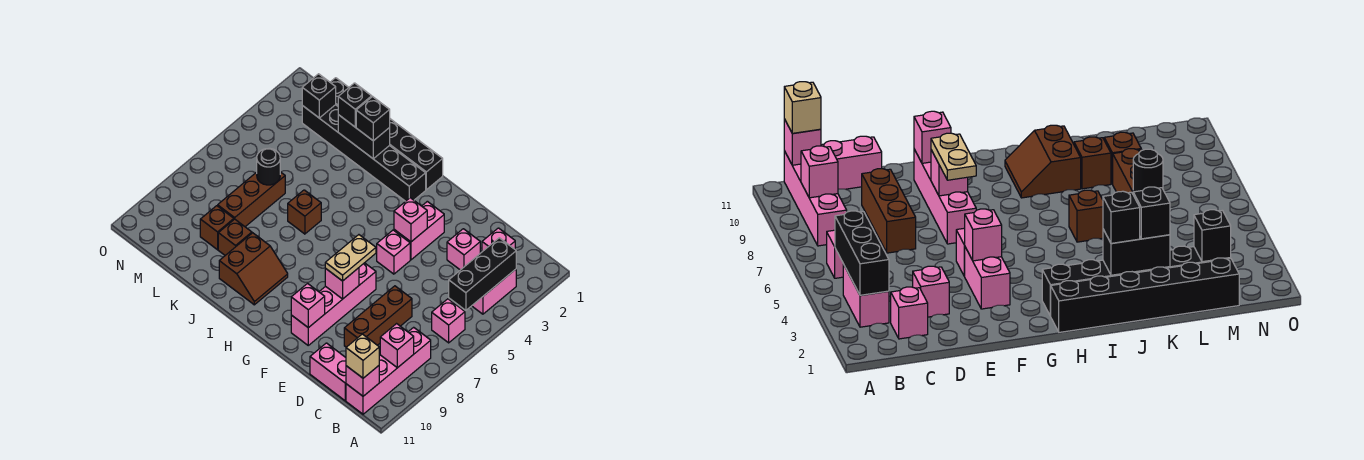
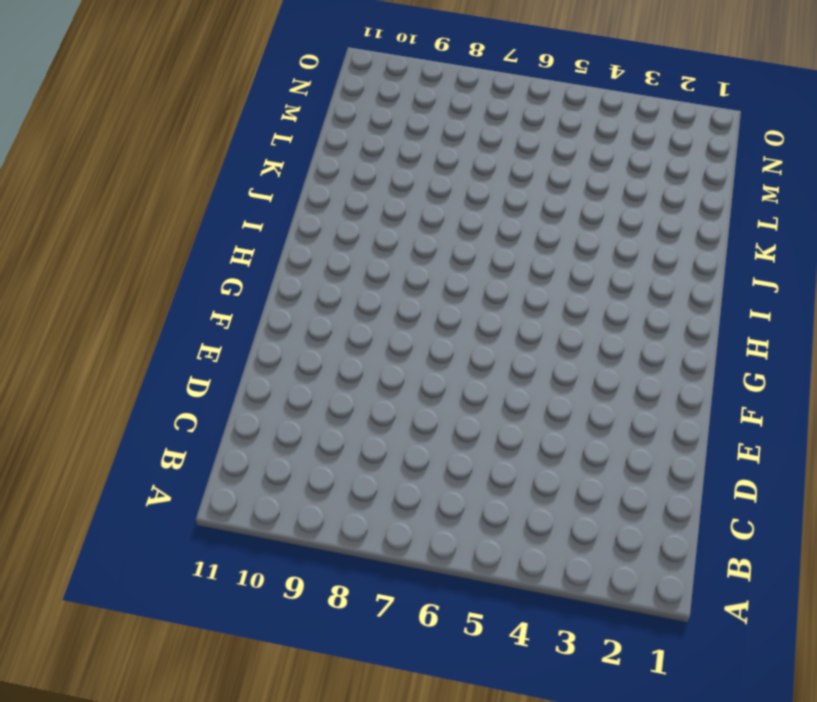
none -> pink 1x2 brick [472,269,516,314]
none -> pink 1x1 brick [432,299,465,343]
none -> pink 1x4 brick [346,327,431,414]
none -> pink 1x1 brick [482,228,515,252]

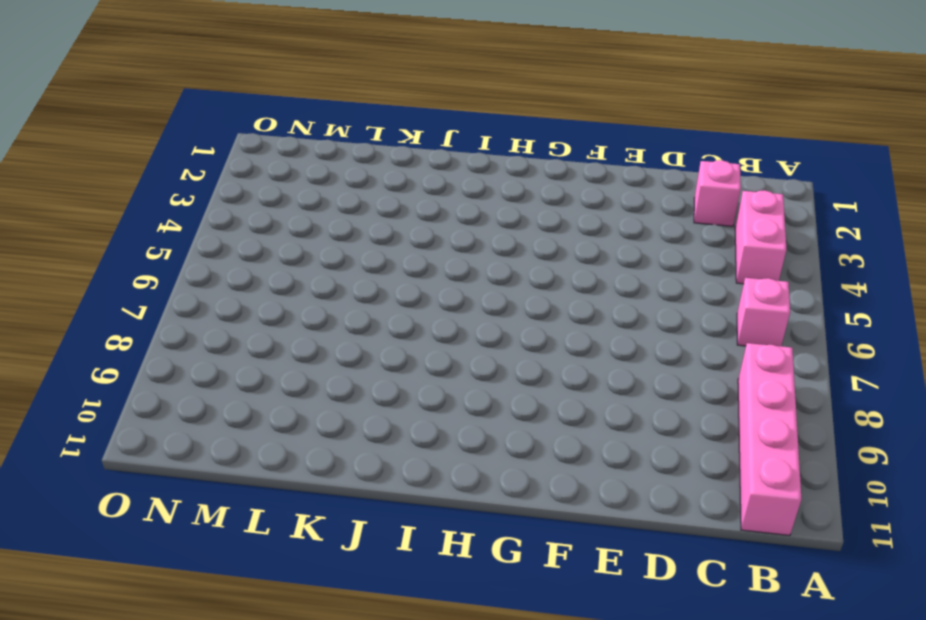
none -> pink 1x2 brick [310,343,346,401]
none -> pink 1x1 brick [447,229,480,270]
none -> brown 1x3 brick [344,286,412,347]
none -> pink 1x2 brick [394,201,444,260]

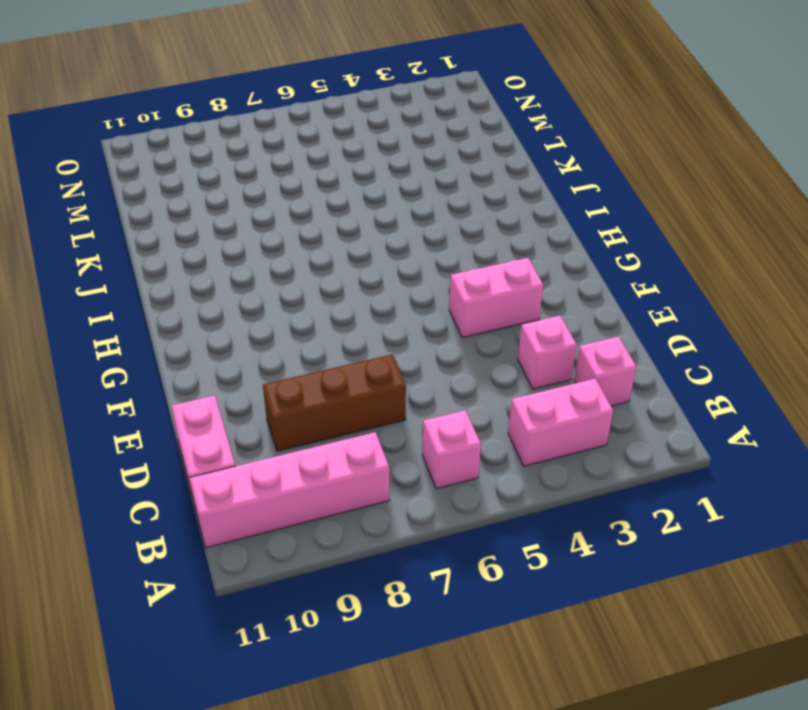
none -> pink 1x1 brick [377,230,410,274]
none -> pink 1x4 brick [291,263,376,345]
none -> black 1x6 brick [330,78,443,190]
none -> black 1x6 brick [302,105,426,201]

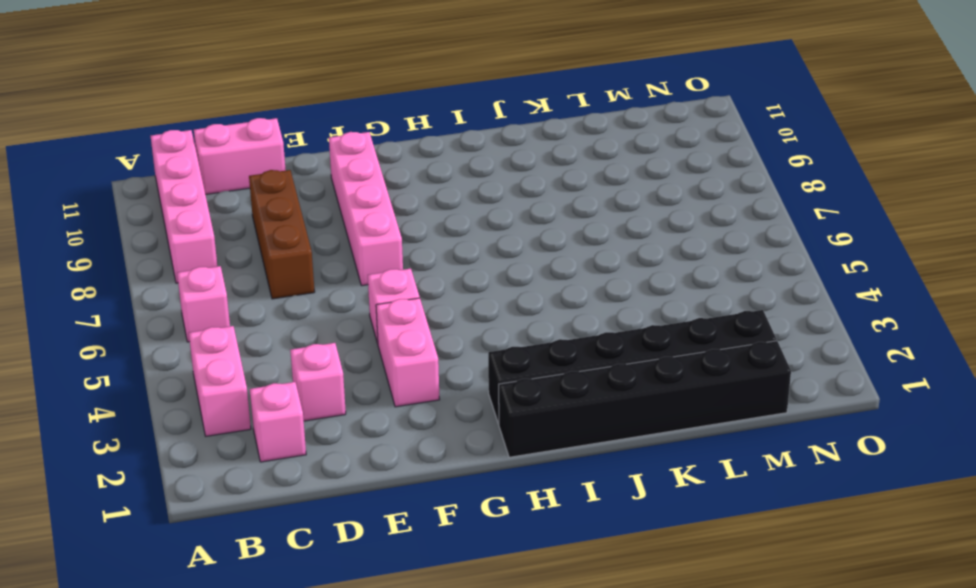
none -> brown 2x2 slope [219,233,288,305]
none -> brown 1x1 brick [288,190,321,234]
none -> brown 1x1 brick [218,219,252,255]
none -> brown 1x3 brick [218,172,285,227]

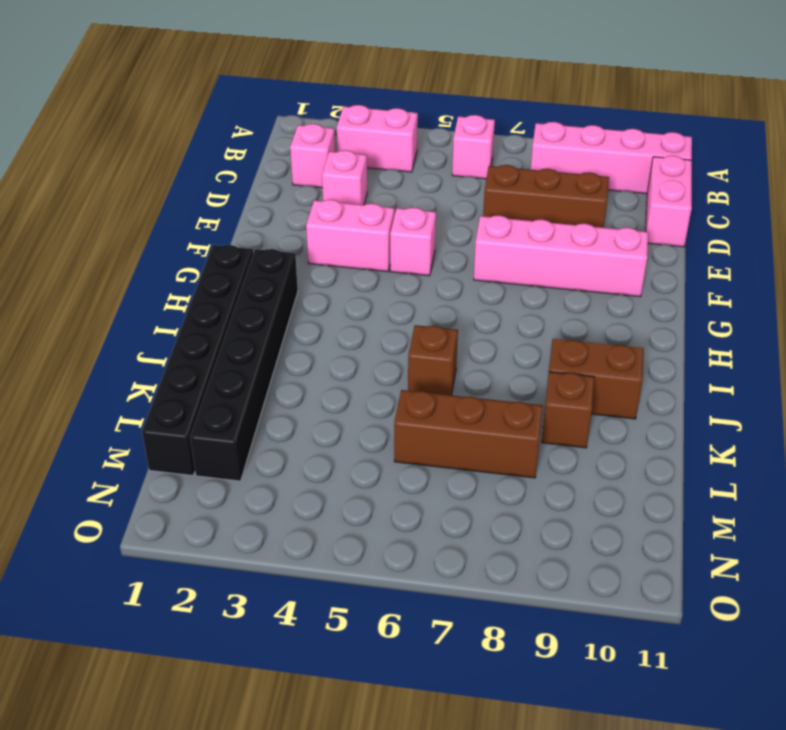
none -> brown 1x1 brick [200,206,234,250]
none -> black 1x3 brick [449,238,516,310]
none -> pink 1x1 brick [380,324,414,368]
none -> pink 1x1 brick [346,366,379,396]

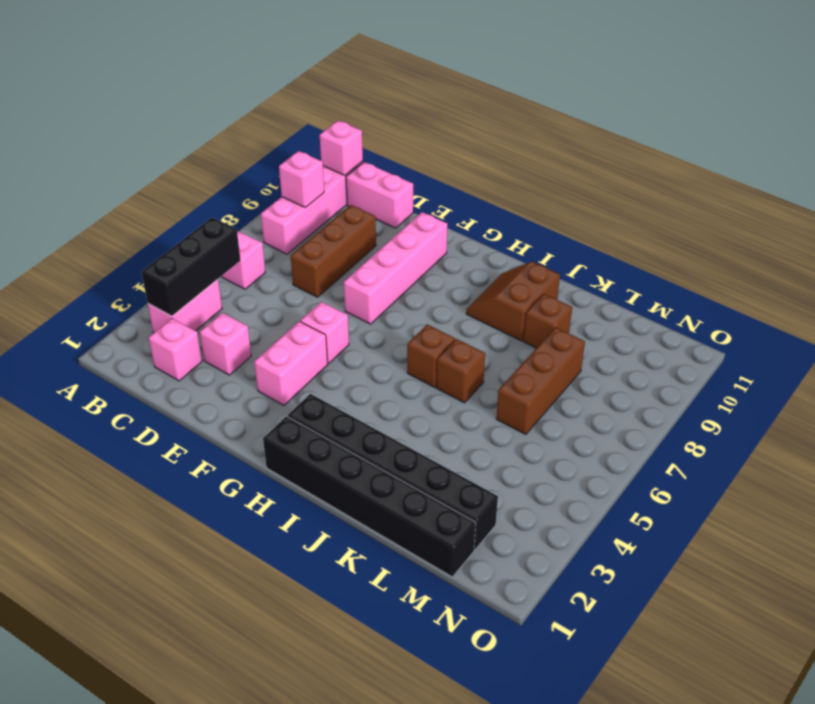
brown 1x1 brick [407,324,455,387] -> brown 1x1 brick moved to [200,206,234,250]
none -> pink 1x1 brick [394,198,427,242]
none -> pink 1x1 brick [325,268,359,299]
none -> pink 1x1 brick [291,284,325,328]
none -> black 1x2 brick [338,115,390,159]

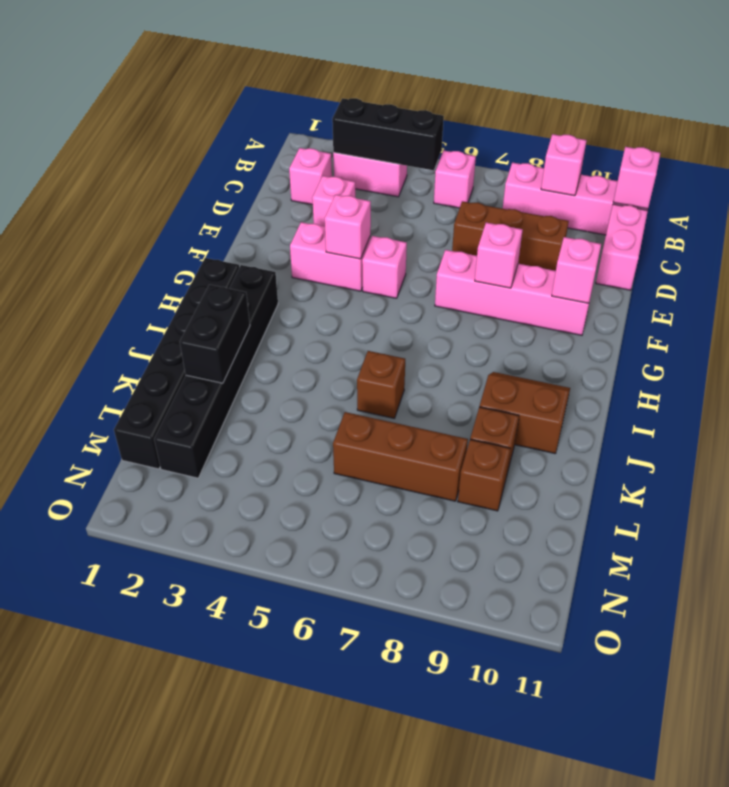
none -> black 1x1 round brick [257,148,280,185]
none -> black 1x1 brick [302,74,336,118]
none -> tan 1x1 brick [346,334,379,378]
none -> tan 1x2 plate [325,235,376,281]

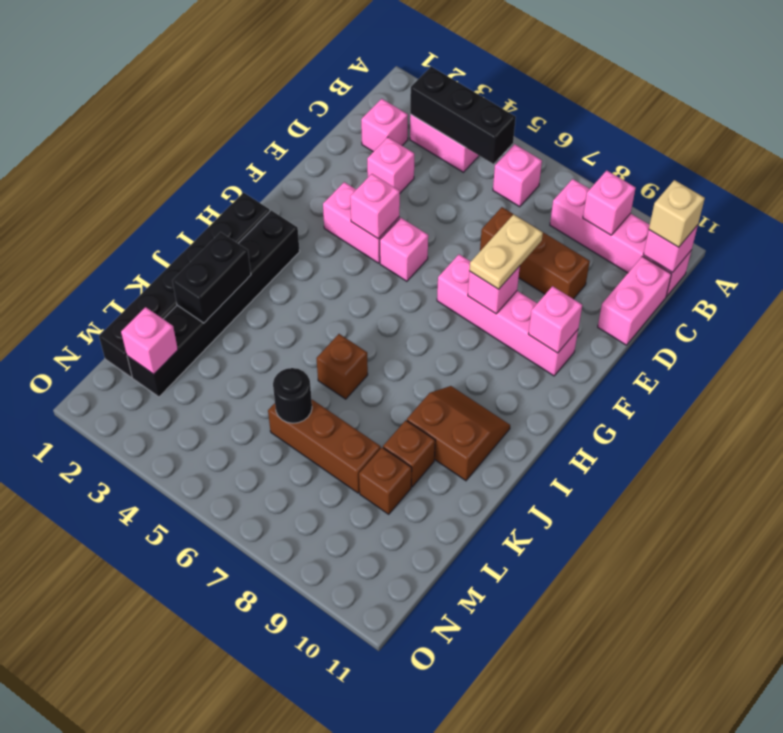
tan 1x2 plate [469,214,543,289] -> tan 1x2 plate turned to [325,235,376,281]
pink 1x1 brick [121,307,178,374] -> black 1x1 brick [302,74,336,118]
none -> black 1x1 brick [356,97,390,141]
none -> black 1x1 brick [338,83,372,127]

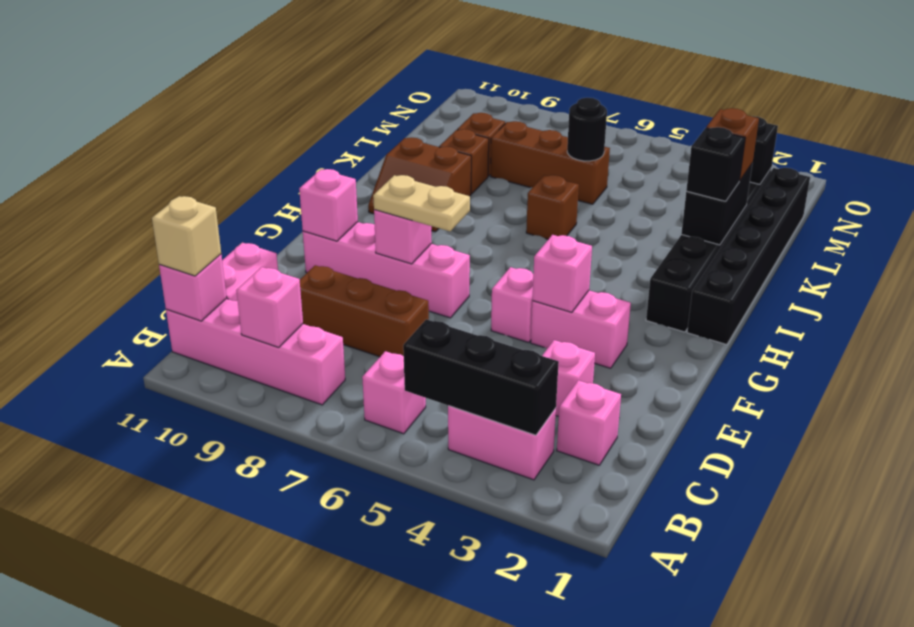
brown 1x1 brick [706,108,759,181] -> black 1x1 brick [338,83,372,127]

